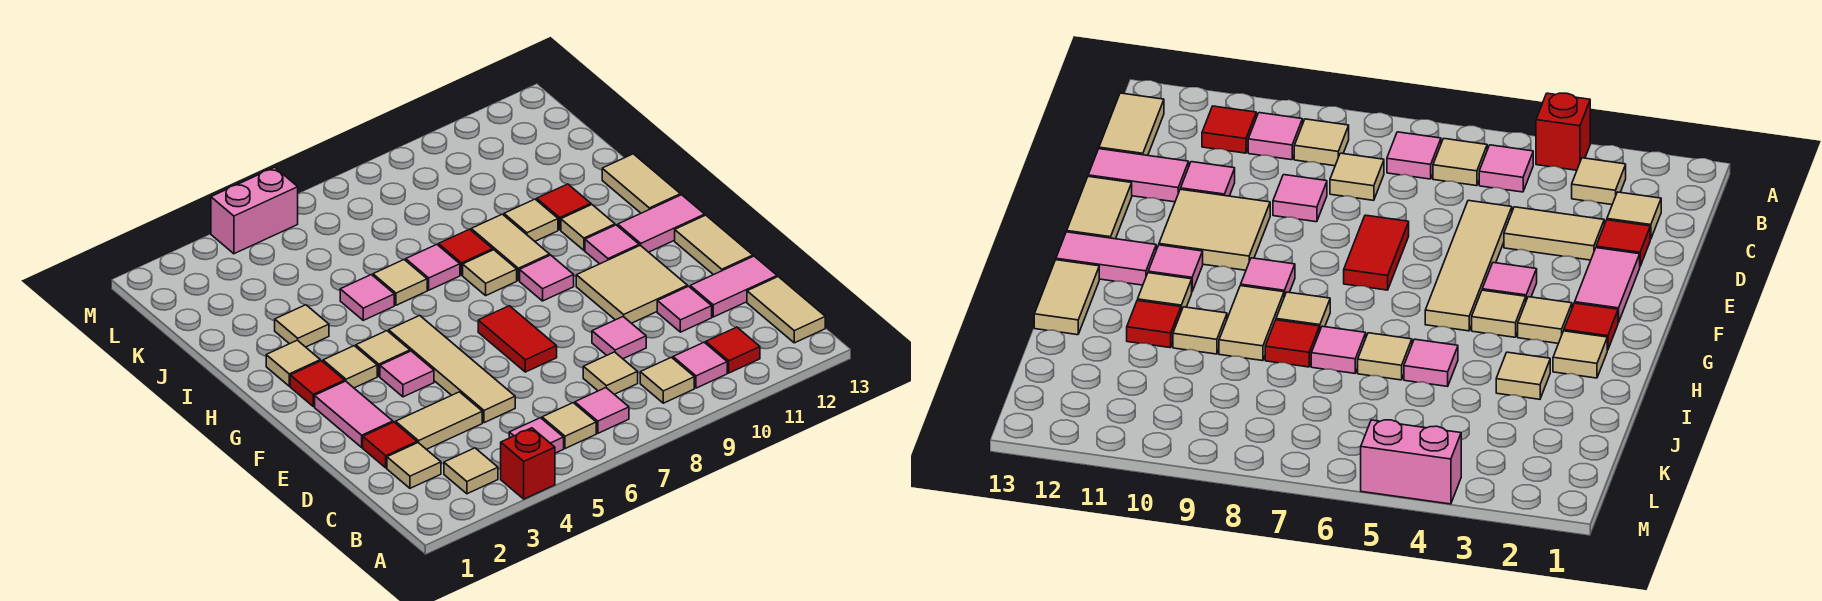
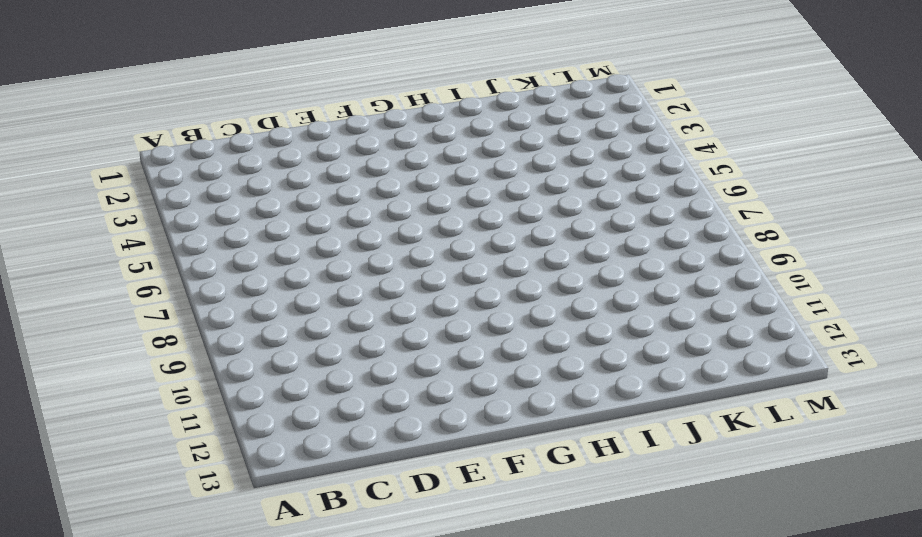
none -> red 1x1 brick [501,428,555,499]
none -> tan 1x1 tile [444,448,498,494]
none -> pink 1x1 tile [509,418,564,453]
none -> tan 1x1 tile [542,403,596,449]

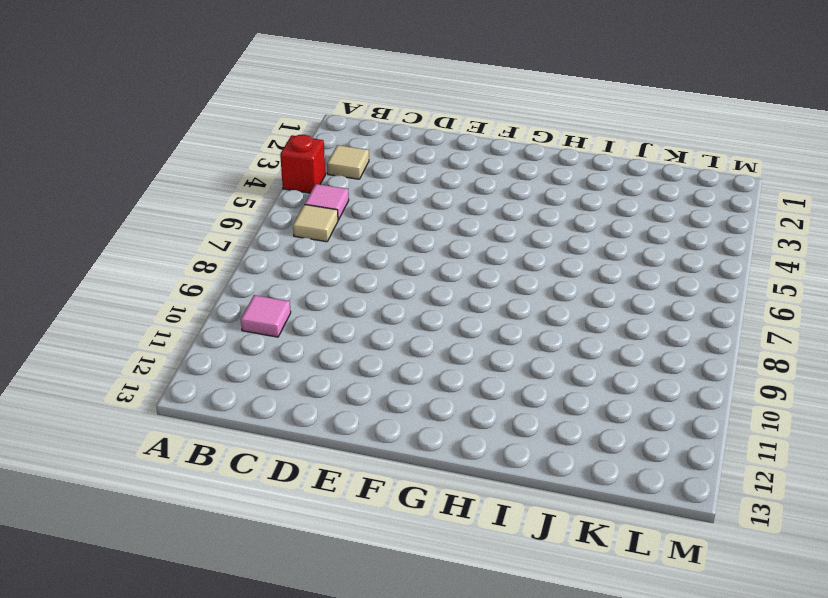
none -> pink 1x1 tile [575,388,629,433]
none -> tan 1x1 tile [640,357,694,403]
none -> red 1x1 tile [706,327,760,373]
none -> tan 1x2 tile [747,277,825,343]

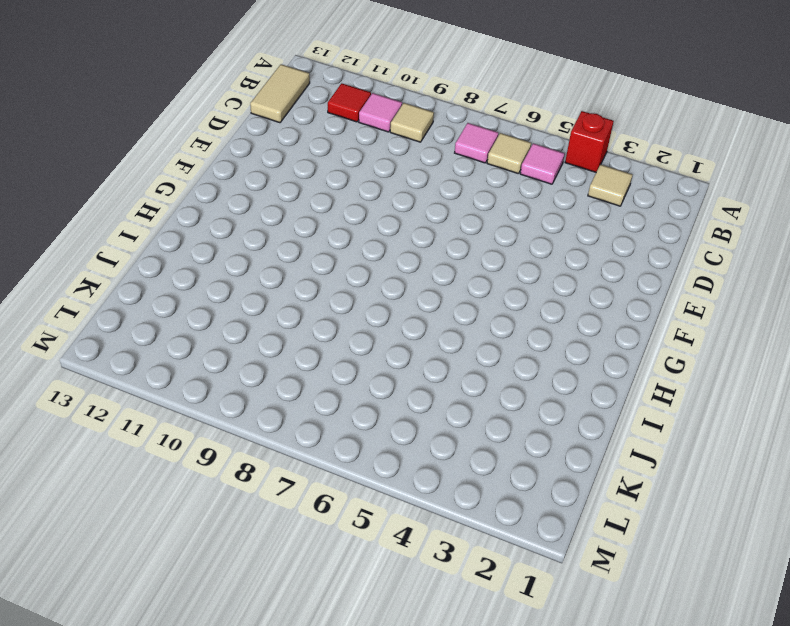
none -> tan 1x1 tile [387,443,441,488]
none -> tan 1x1 tile [583,352,638,394]
none -> red 1x1 tile [363,422,417,468]
none -> tan 1x2 tile [396,392,482,449]

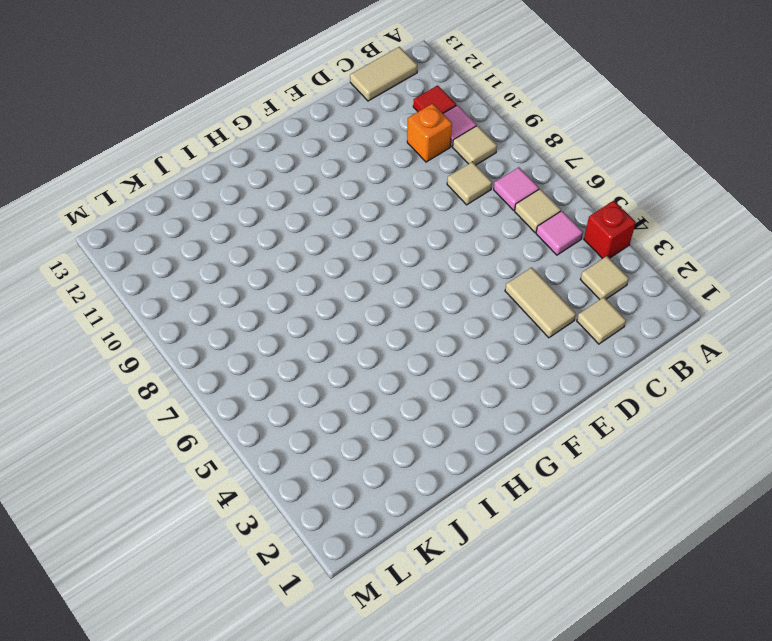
orange 1x1 brick [407,103,452,162] -> none
none -> red 1x1 tile [363,422,417,468]
none -> tan 1x4 tile [388,315,515,423]
none -> pink 1x1 tile [592,317,646,359]
none -> pink 1x1 tile [657,286,712,332]

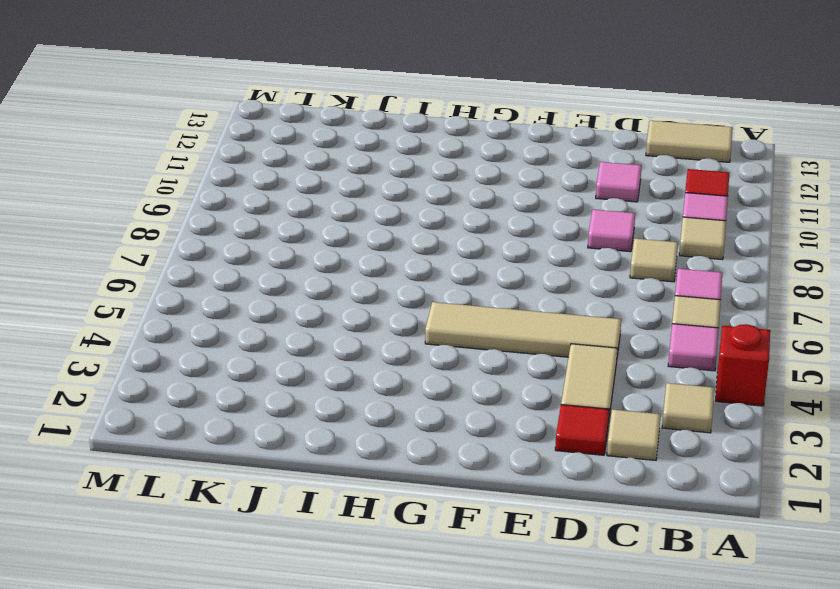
none -> pink 1x2 tile [690,256,777,317]
none -> pink 1x2 tile [315,381,393,447]
none -> red 1x2 tile [478,306,557,372]
none -> tan 2x2 tile [576,245,687,323]

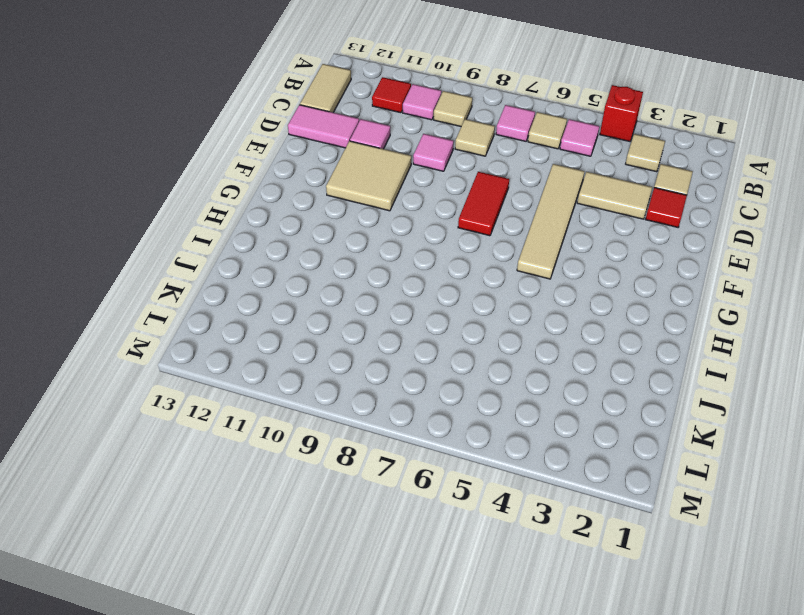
none -> pink 1x2 tile [315,381,393,447]
none -> tan 1x2 tile [675,215,753,275]
none -> pink 1x1 tile [380,351,434,397]
none -> red 1x1 tile [290,361,345,407]

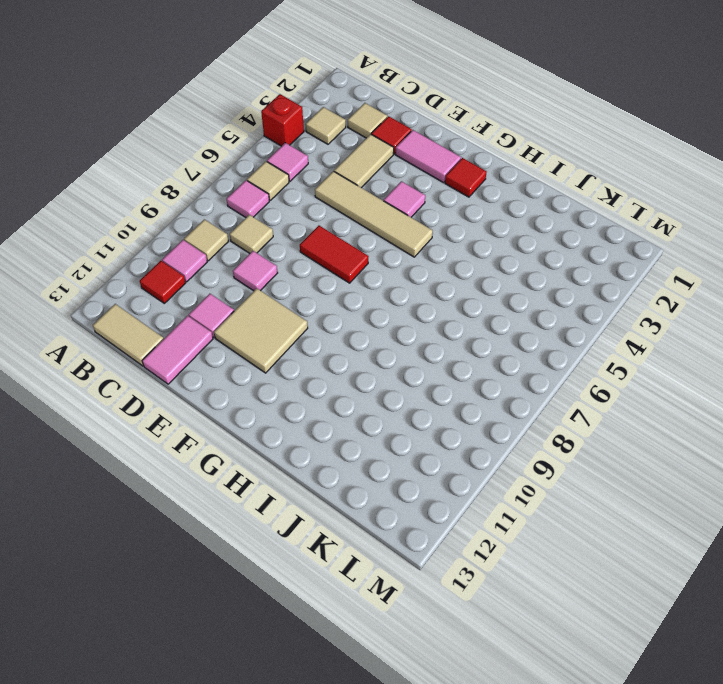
none -> tan 1x2 tile [675,215,753,275]
none -> tan 1x1 tile [323,346,377,388]
none -> tan 1x1 tile [356,331,410,376]
none -> pink 1x1 tile [520,255,574,301]

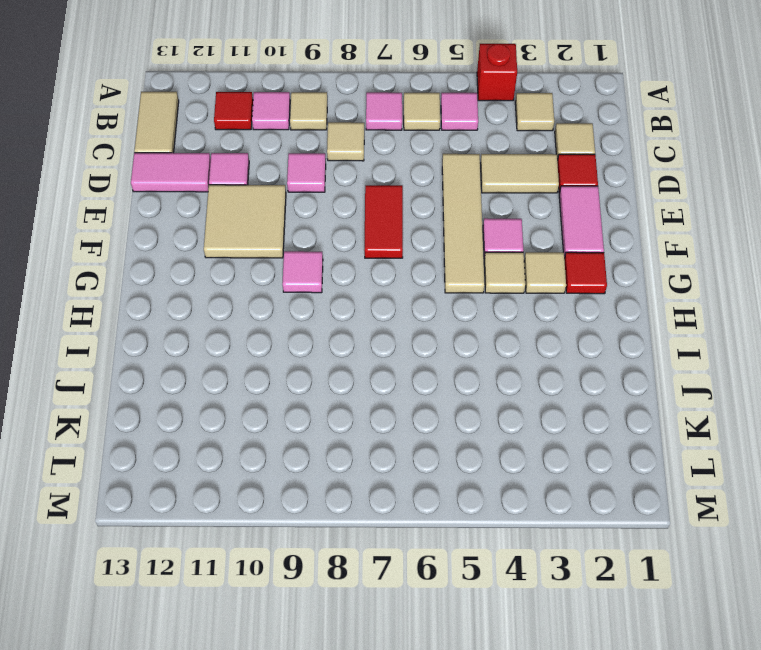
none -> tan 1x2 tile [675,215,753,275]
none -> pink 1x1 tile [585,225,639,264]
none -> pink 1x2 tile [618,195,705,252]
none -> tan 1x1 tile [266,340,320,386]

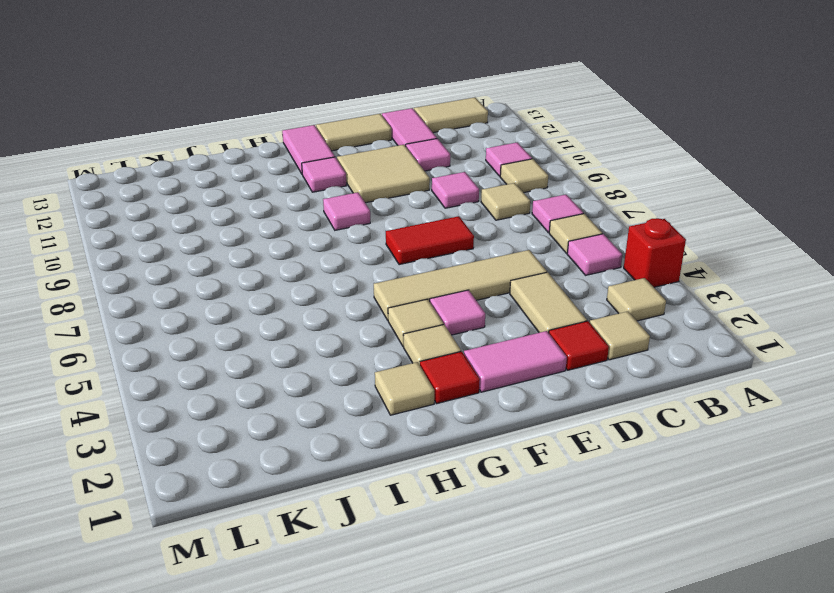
none -> red 1x1 tile [706,327,760,373]
none -> tan 1x1 tile [463,250,517,295]
none -> tan 1x2 tile [471,214,550,281]
none -> tan 1x1 tile [561,205,615,250]

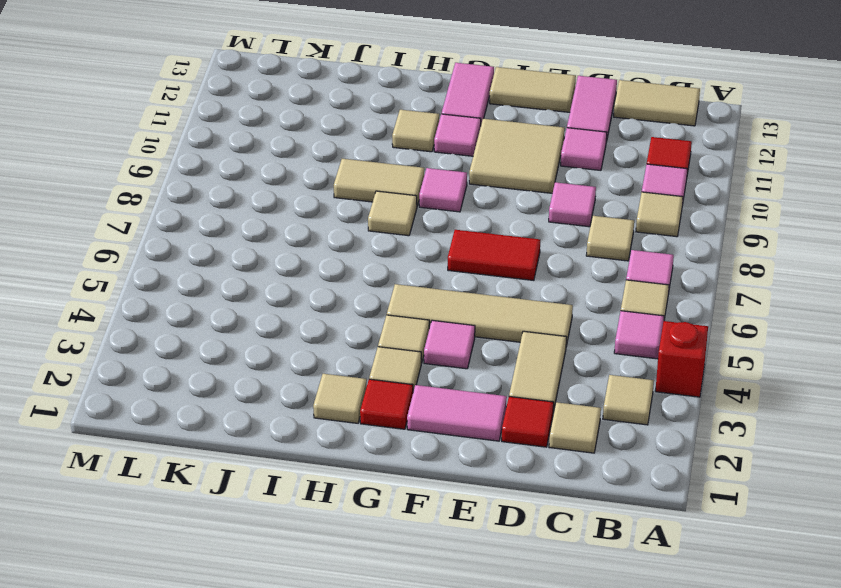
none -> tan 1x2 tile [602,154,681,213]
none -> tan 1x1 tile [275,305,329,347]
none -> pink 1x1 tile [340,275,394,320]
none -> tan 1x1 tile [373,260,427,305]

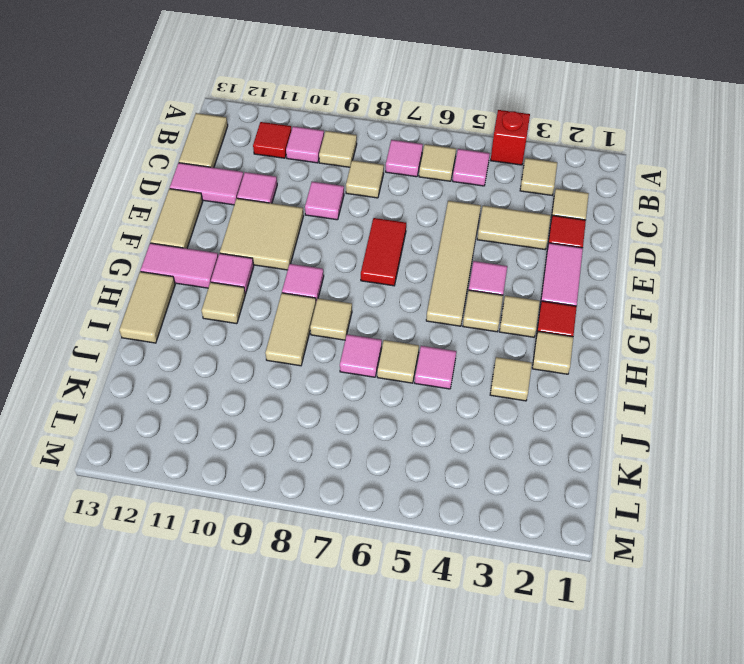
none -> red 1x1 tile [438,229,493,275]
none -> tan 1x1 tile [504,199,558,241]
none -> red 1x1 tile [537,184,591,230]
none -> pink 1x2 brick [211,167,298,254]

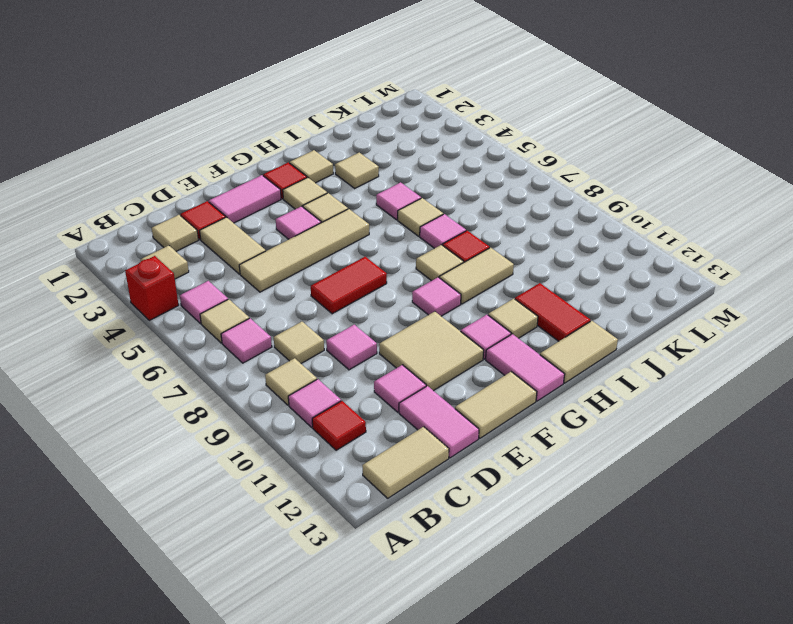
red 1x2 tile [515,283,591,341] -> red 1x1 tile [537,184,591,230]
none -> tan 1x1 tile [504,199,558,241]
none -> pink 1x2 brick [211,167,298,254]

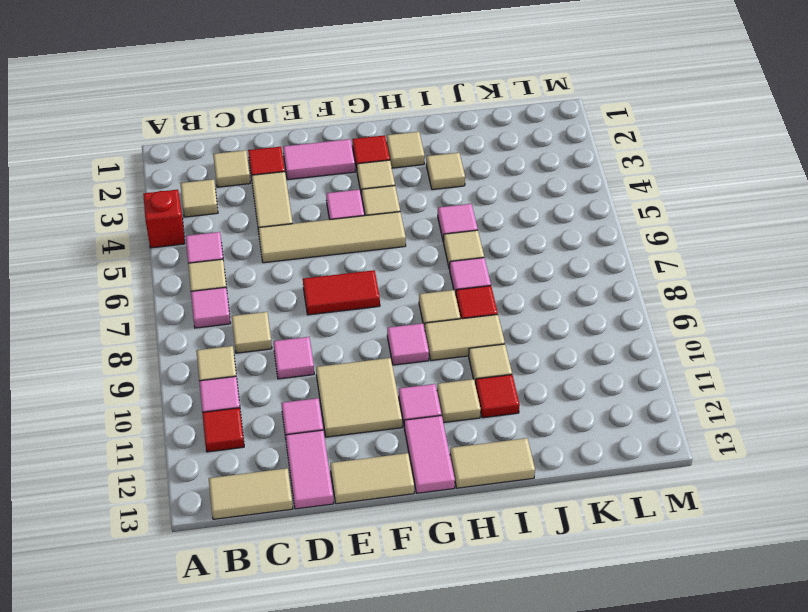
none -> pink 1x2 brick [211,167,298,254]

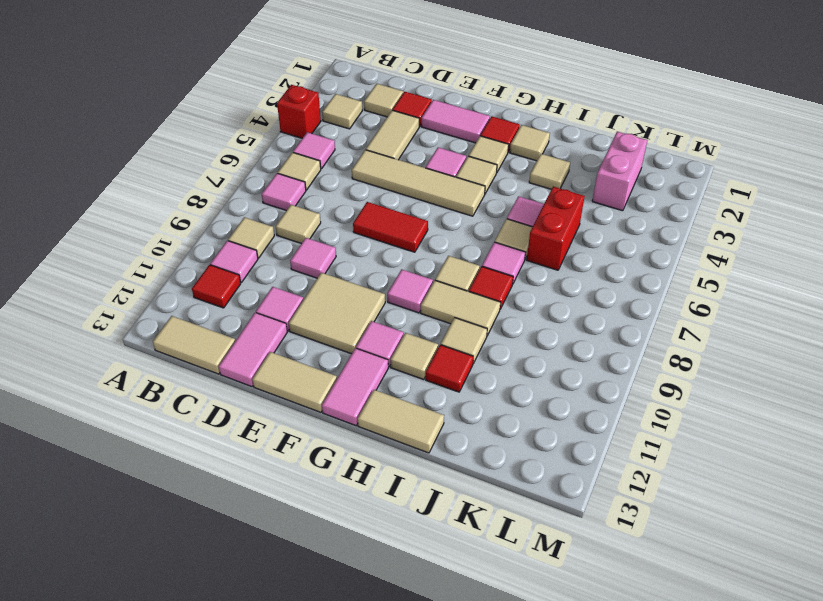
red 1x2 brick [527,187,585,270] -> none
pink 1x2 brick [592,132,647,211] -> pink 1x2 brick moved to [211,167,298,254]

